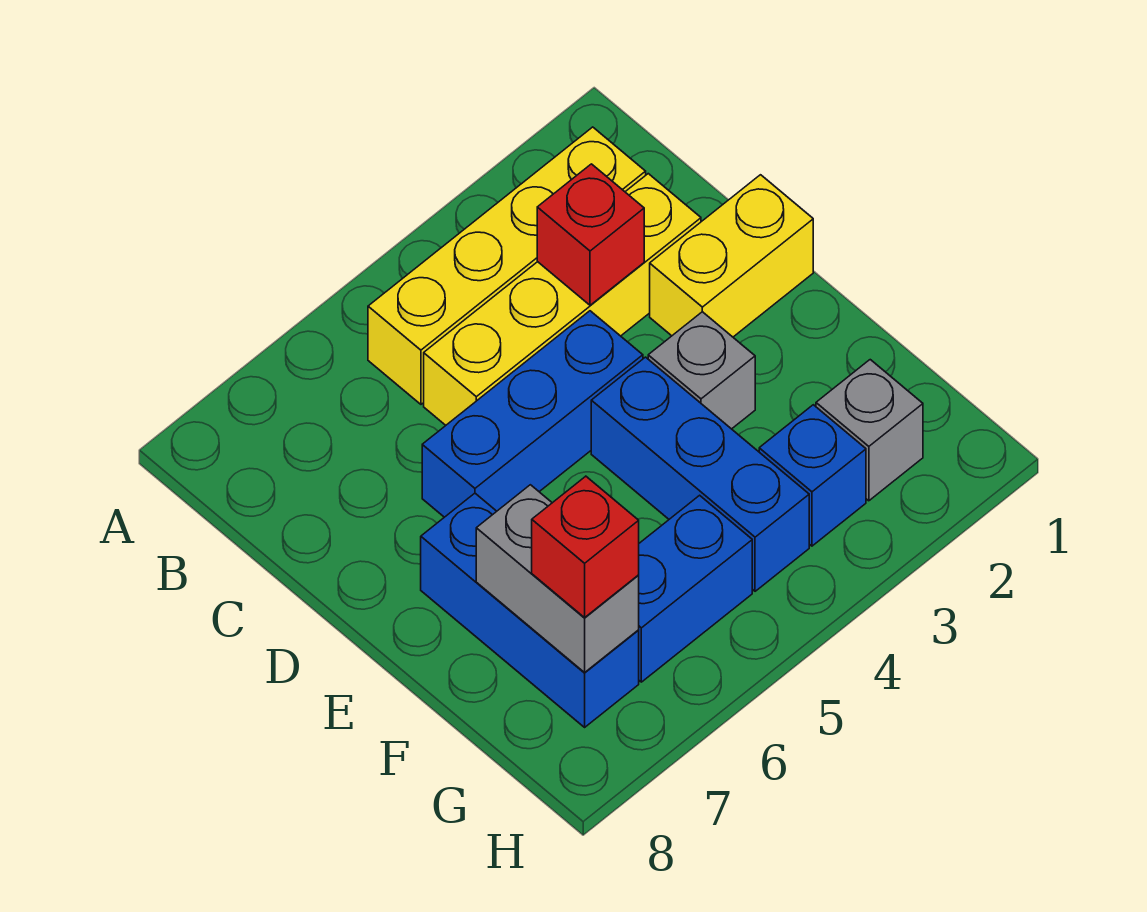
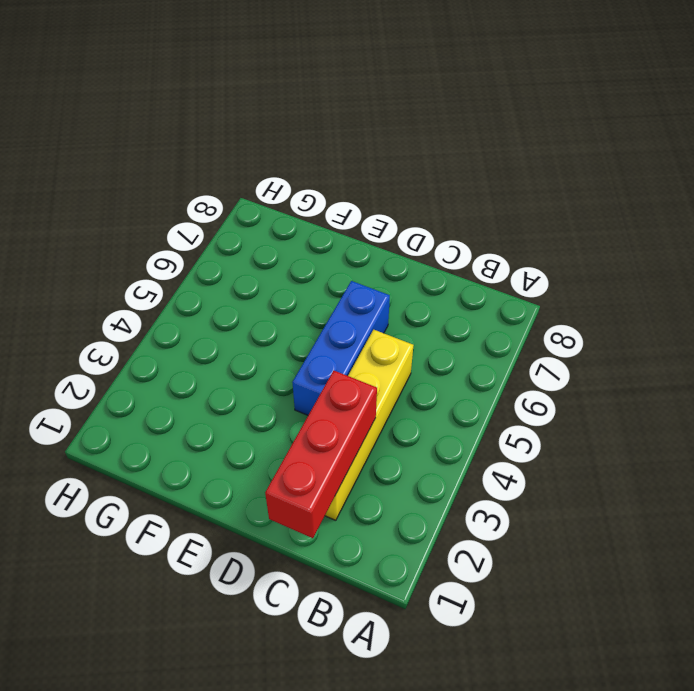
red 1x3 brick [265,371,377,538] -> red 1x1 brick [537,164,644,305]
none -> yellow 1x4 brick [368,127,646,404]
none -> yellow 1x2 brick [650,175,813,337]
none -> grey 1x1 brick [648,312,755,429]

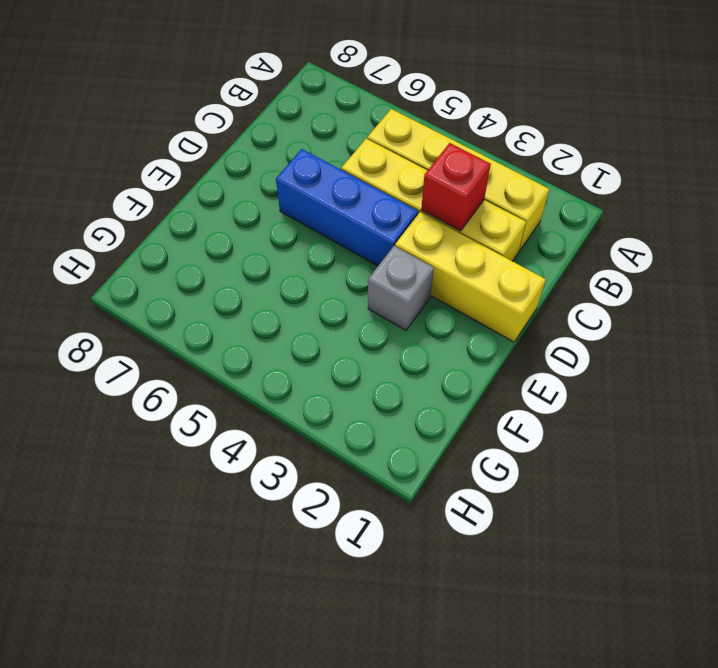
yellow 1x3 brick [395,212,546,342] -> yellow 1x2 brick [650,175,813,337]
none -> blue 1x3 brick [591,357,809,591]
none -> blue 1x3 brick [421,493,639,727]
none -> grey 1x1 brick [816,360,923,501]

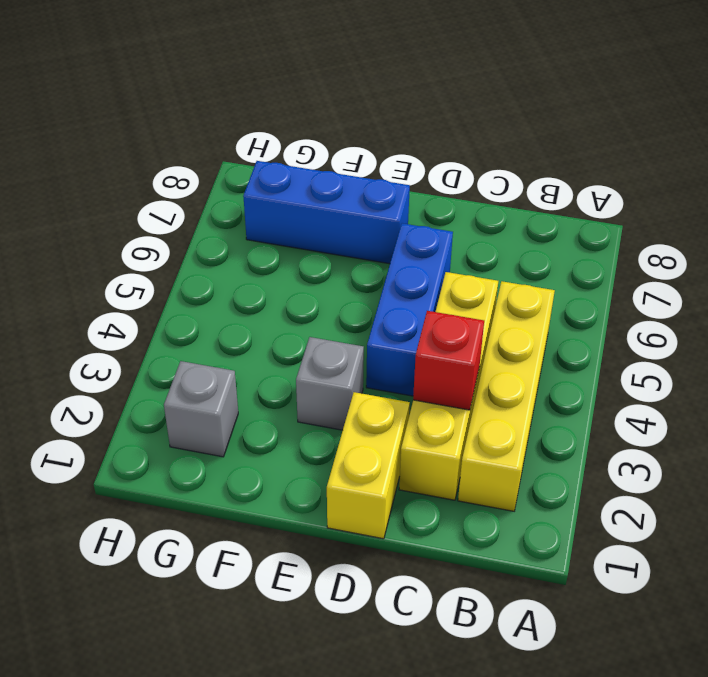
none -> blue 1x3 brick [591,357,809,591]
none -> blue 1x1 brick [759,405,866,546]
none -> blue 1x2 brick [639,495,752,682]

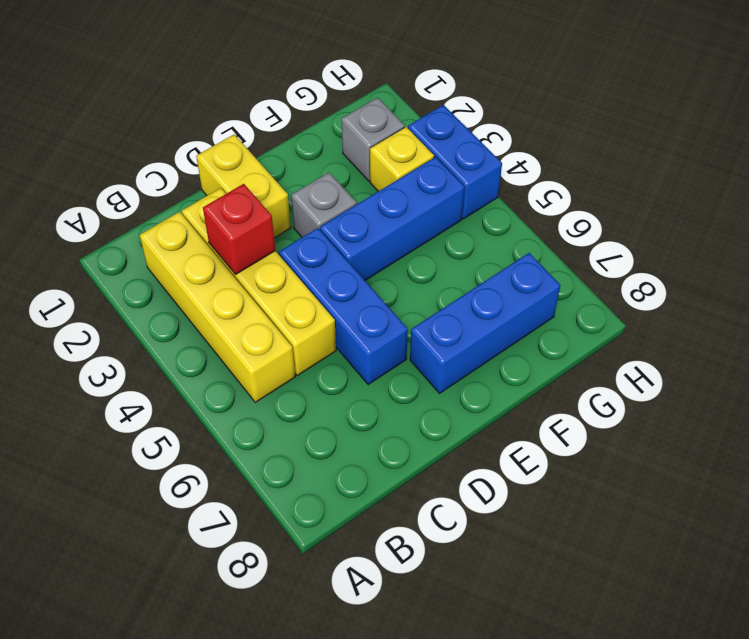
yellow 1x1 brick [370,127,434,191] -> blue 1x1 brick [759,405,866,546]
blue 1x2 brick [408,105,502,219] -> blue 1x2 brick moved to [639,495,752,682]
none -> grey 1x2 brick [476,485,639,672]
none -> red 1x1 brick [532,476,639,618]

